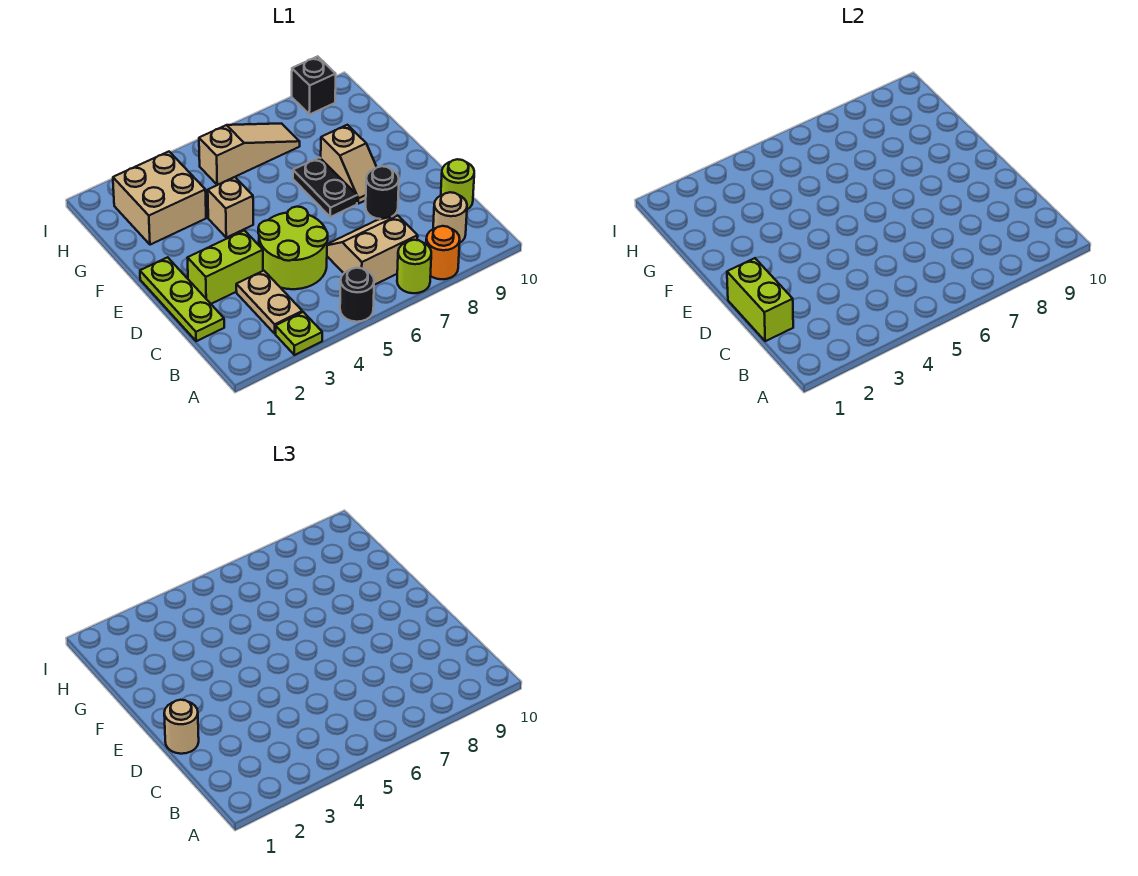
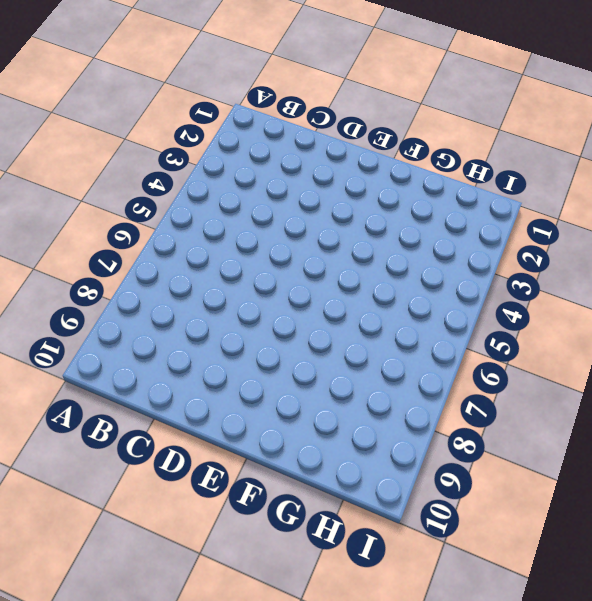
none -> lime 1x1 plate [276,312,322,355]
none -> black 1x1 round brick [340,268,374,322]
none -> lime 1x1 round brick [397,240,431,293]

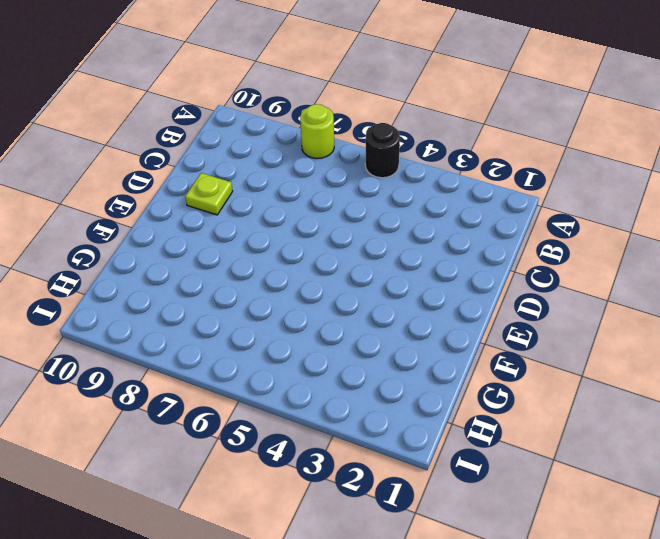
lime 1x1 plate [185,173,233,215] -> lime 1x1 plate moved to [276,312,322,355]
none -> orange 1x1 round brick [426,226,460,279]
none -> tan 1x2 plate [236,271,302,333]
none -> tan 2x2 slope [327,216,418,285]

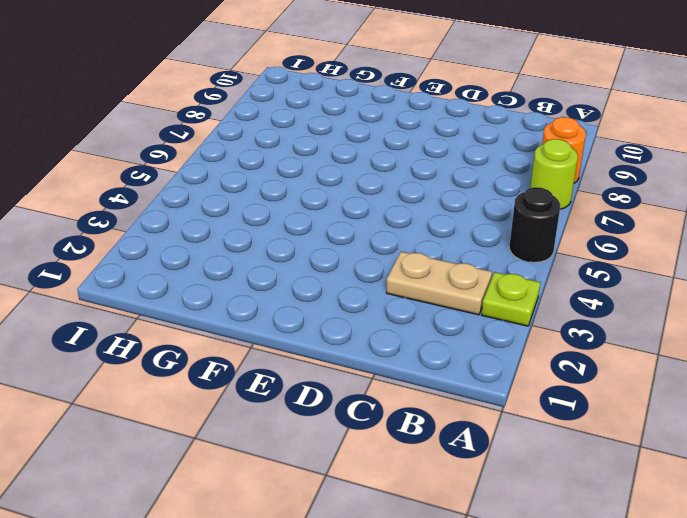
none -> tan 2x2 slope [327,216,418,285]
none -> tan 1x1 round brick [433,192,467,242]
none -> lime 1x3 plate [140,257,224,341]

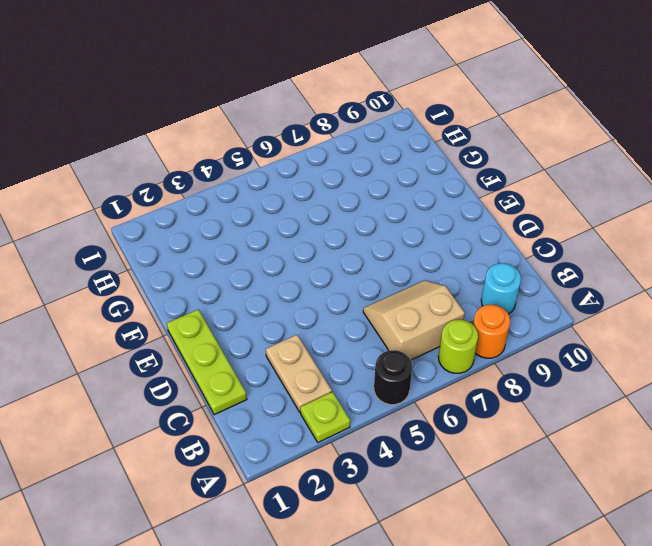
cyan 1x1 round brick [481,263,521,314] -> tan 1x1 round brick [433,192,467,242]
none -> lime 2x2 round brick [258,207,328,289]
none -> lime 1x1 round brick [441,159,474,209]
none -> lime 1x2 brick [188,230,263,304]

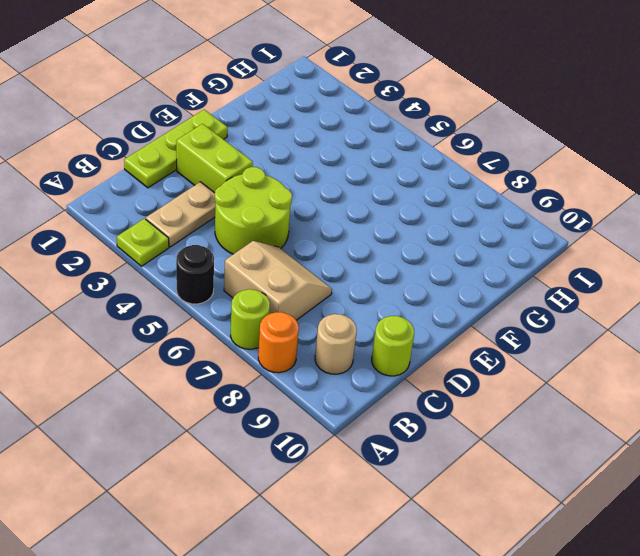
none -> black 1x1 round brick [366,166,399,219]
none -> black 1x2 plate [293,157,357,217]
none -> tan 1x2 slope [321,125,377,204]

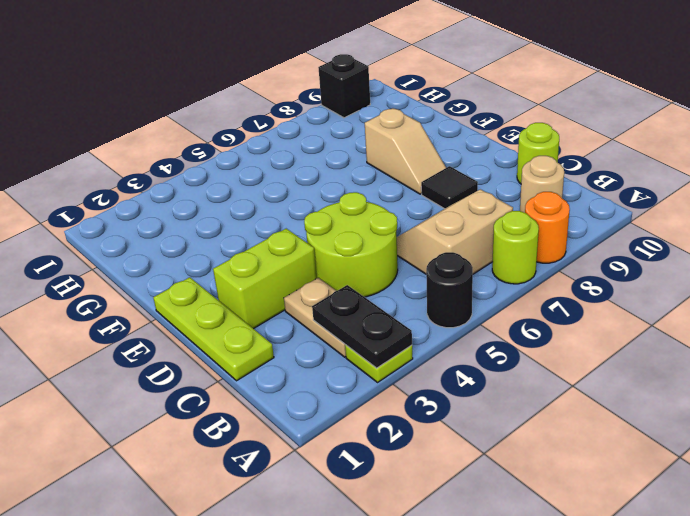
black 1x2 plate [312,285,412,368] -> black 1x2 plate moved to [293,157,357,217]
black 1x1 tile [421,166,478,209] -> black 1x1 round brick [366,166,399,219]
none -> tan 1x1 brick [208,177,253,237]
none -> tan 2x2 brick [113,152,206,245]
none -> tan 1x3 slope [199,124,300,185]

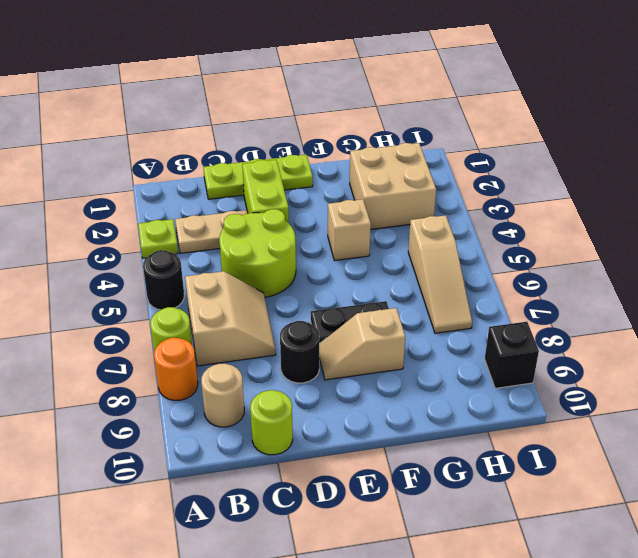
none -> lime 1x2 brick [727,258,793,341]
none -> tan 1x1 round brick [164,700,199,754]

